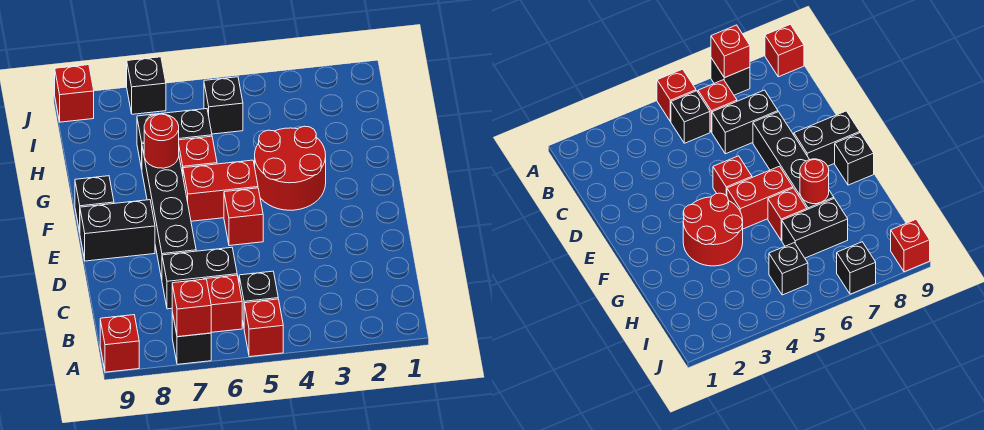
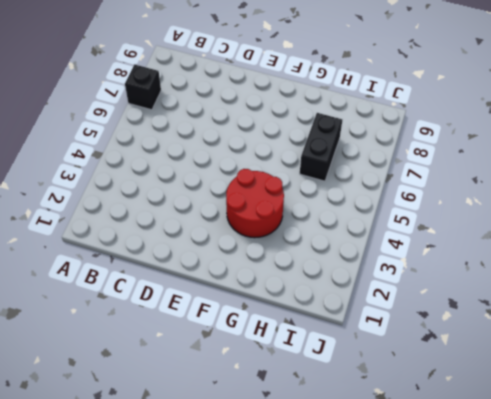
none -> red 1x1 brick [244,299,283,357]
none -> red 1x1 brick [100,315,139,372]
none -> black 1x1 brick [239,271,278,326]

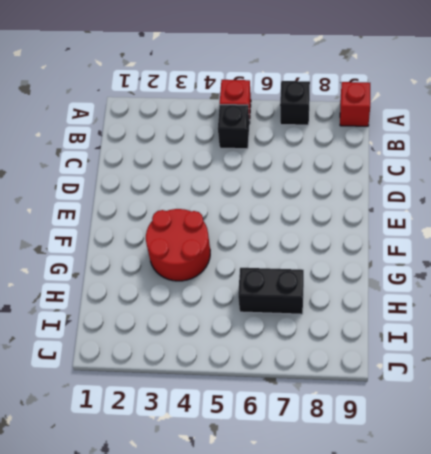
none -> red 1x1 brick [207,275,242,332]
none -> black 1x2 brick [162,247,237,309]
none -> black 1x4 brick [142,144,196,279]

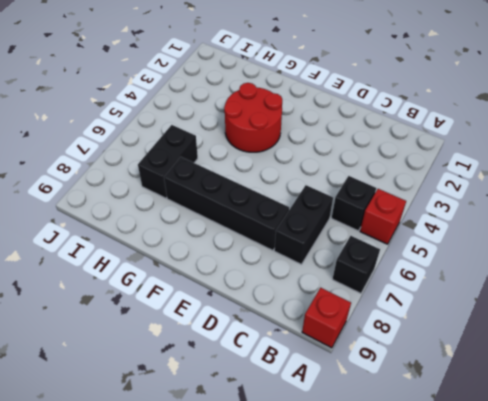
none -> red 1x1 brick [207,275,242,332]
none -> red 1x1 brick [224,188,263,246]
none -> black 1x2 brick [80,200,155,261]

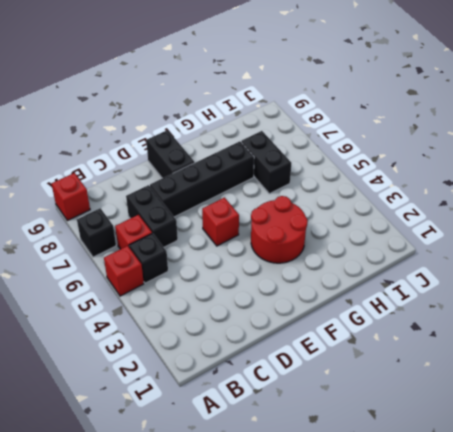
none -> red 1x2 brick [183,160,258,221]
none -> black 1x1 brick [75,176,114,232]
none -> red 1x1 brick [179,136,217,174]

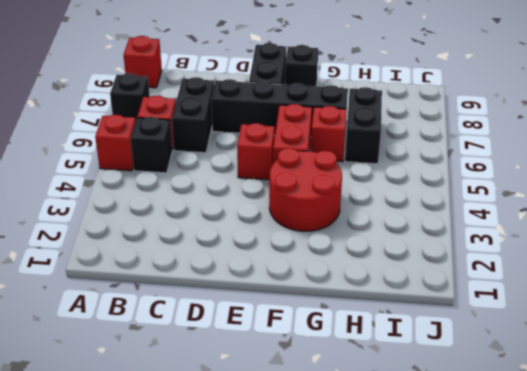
none -> black 1x1 brick [204,77,243,134]
none -> black 1x1 brick [127,57,166,114]
none -> red 1x1 brick [55,65,94,122]

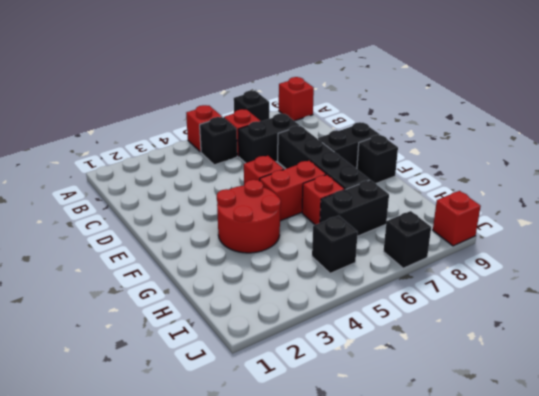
none -> red 1x1 brick [172,279,211,337]
none -> red 1x1 round brick [144,114,179,168]

